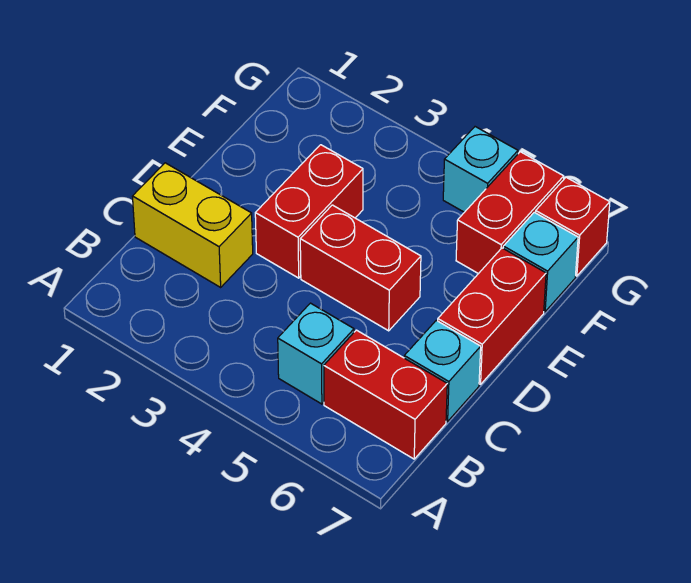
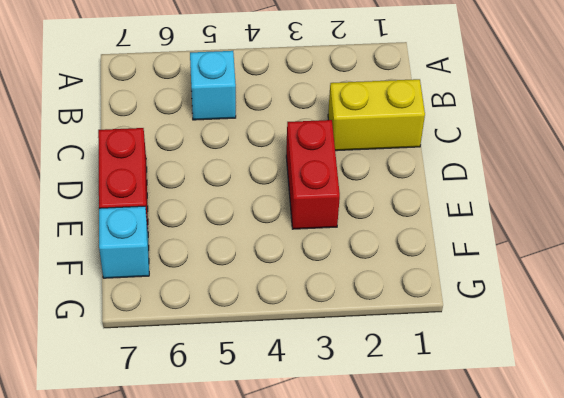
none -> red 1x2 brick [324,330,447,459]
none -> cyan 1x1 brick [404,320,481,422]

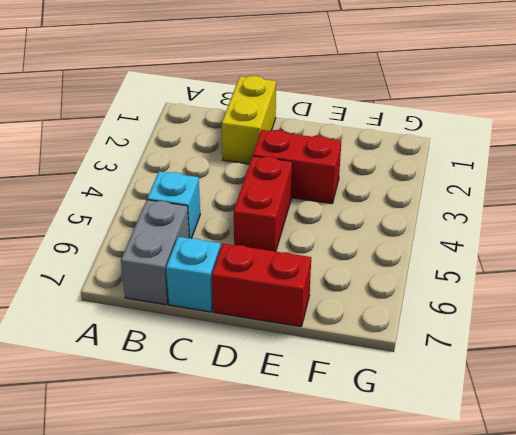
grey 1x2 brick [121,200,189,305] -> red 1x2 brick [324,330,447,459]
none -> red 1x2 brick [456,152,564,274]
none -> cyan 1x1 brick [503,212,578,312]

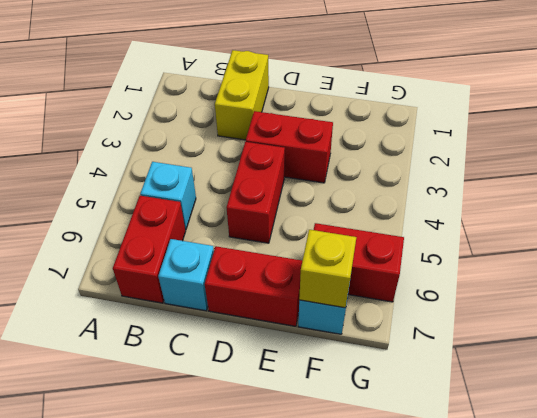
yellow 1x1 brick [299,230,356,308] -> none
none -> cyan 1x1 brick [443,127,518,212]
none -> red 1x1 brick [536,177,610,276]

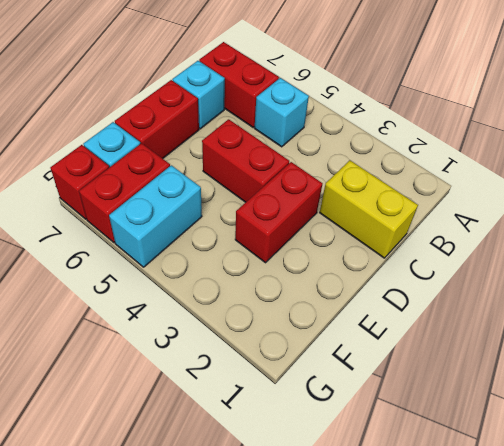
cyan 1x2 brick [109,165,202,267] -> cyan 1x1 brick [443,127,518,212]

